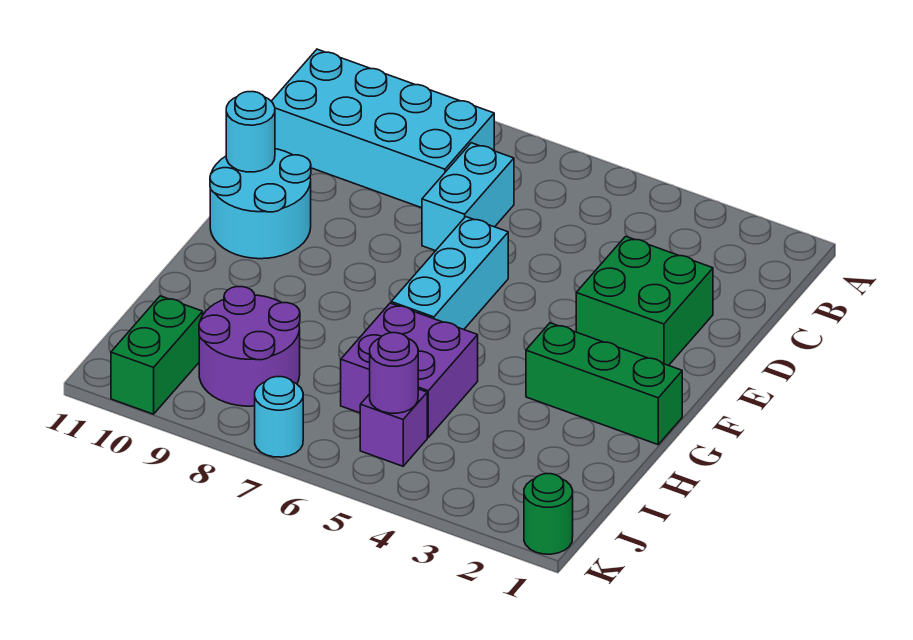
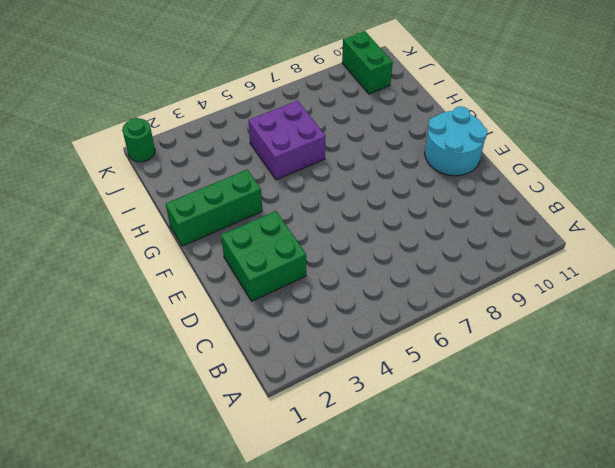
none -> cyan 2x4 brick [271,49,494,208]
none -> cyan 1x2 brick [422,143,514,251]
none -> cyan 1x3 brick [391,217,508,329]

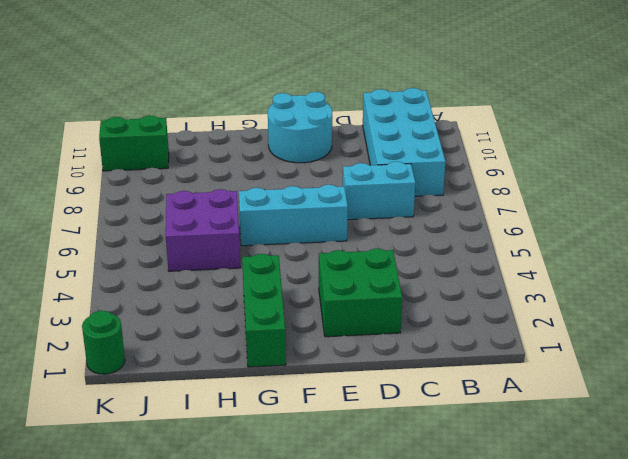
none -> purple 2x2 round brick [199,287,300,406]
none -> purple 1x1 brick [360,389,427,466]
none -> cyan 1x1 round brick [255,377,303,457]

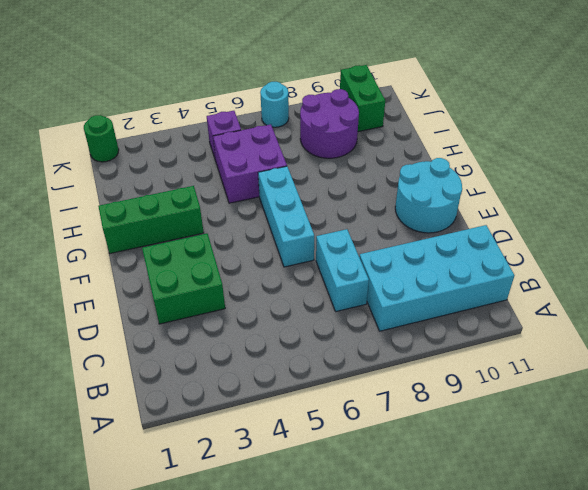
none -> cyan 1x1 round brick [226,92,275,172]
none -> purple 1x1 round brick [370,333,418,413]

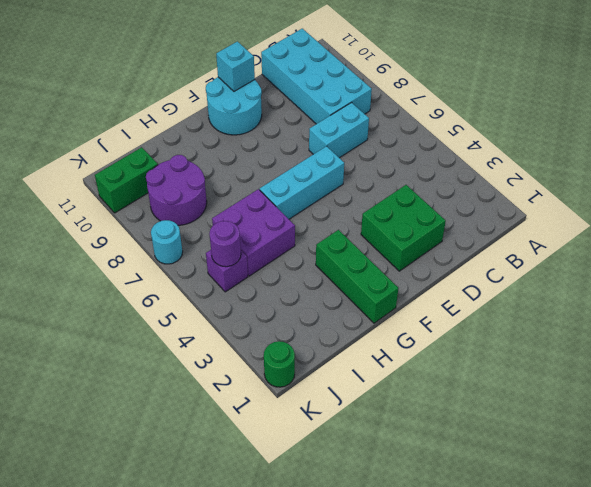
cyan 1x1 brick [216,41,255,91] -> cyan 1x1 round brick [226,92,275,172]

